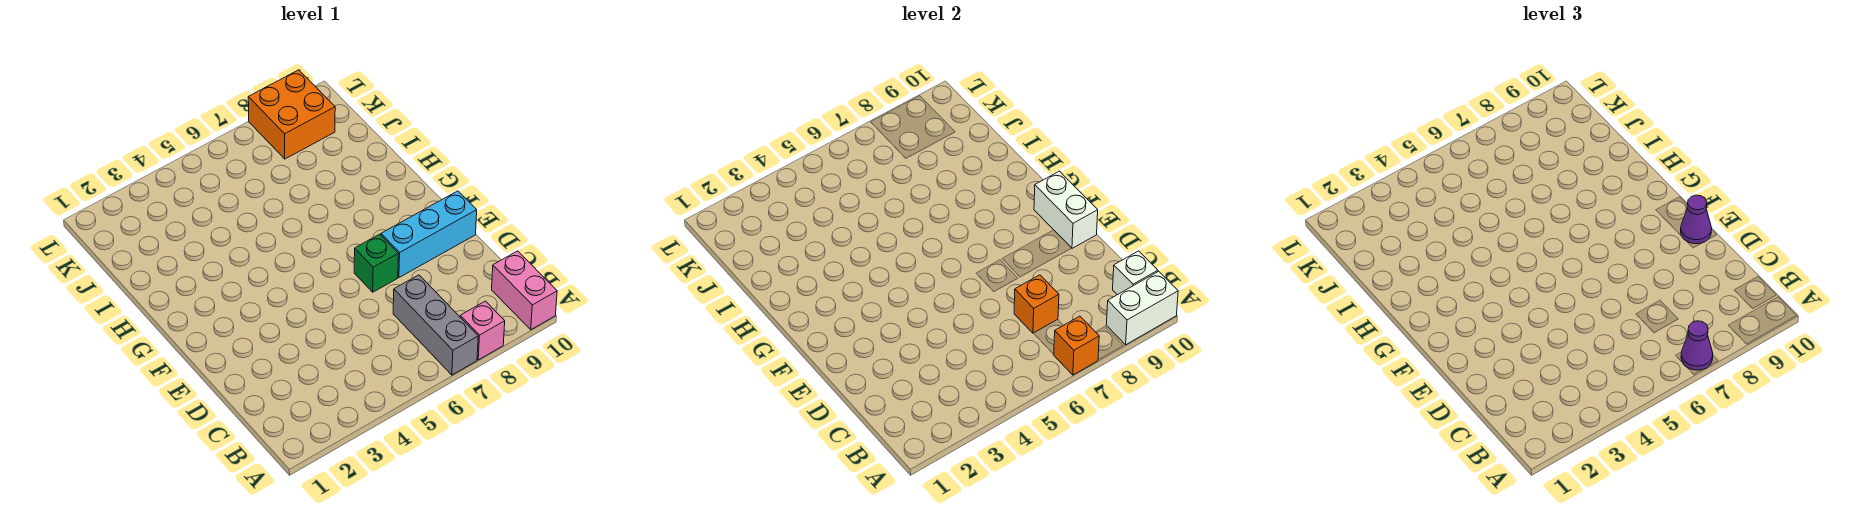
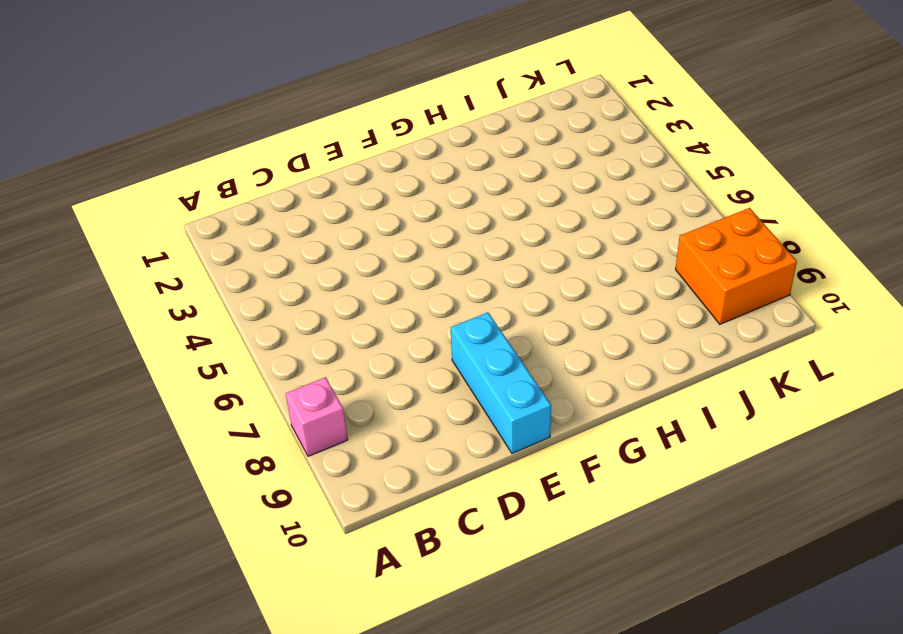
none -> grey 1x3 brick [393,275,478,375]
none -> pink 1x2 brick [492,251,557,330]
none -> green 1x1 brick [354,234,398,292]

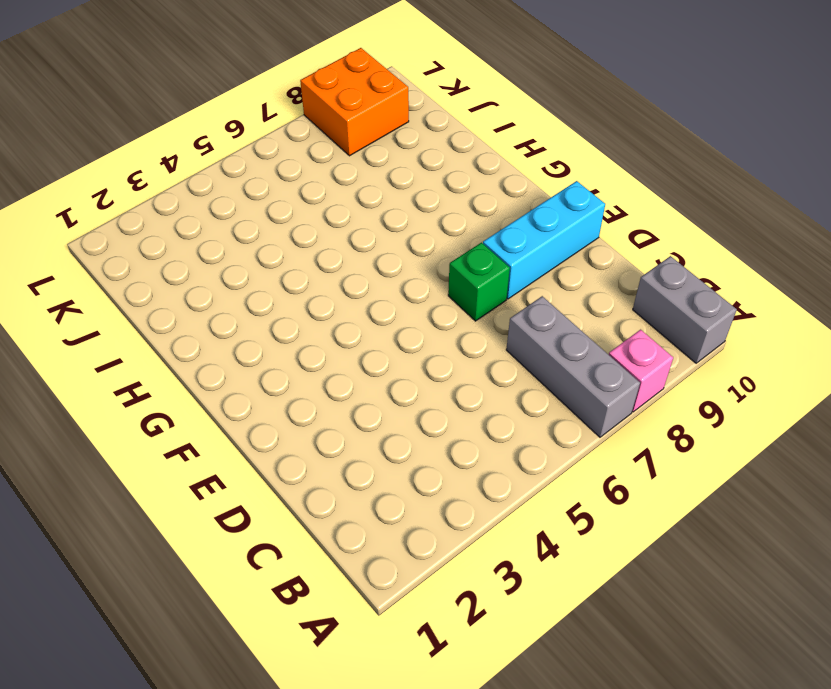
grey 1x2 brick [633,256,737,363] -> pink 1x2 brick [492,251,557,330]
none -> orange 1x1 brick [1054,316,1099,375]
none -> white 1x2 brick [1106,271,1178,345]
none -> white 1x1 brick [1113,251,1158,295]

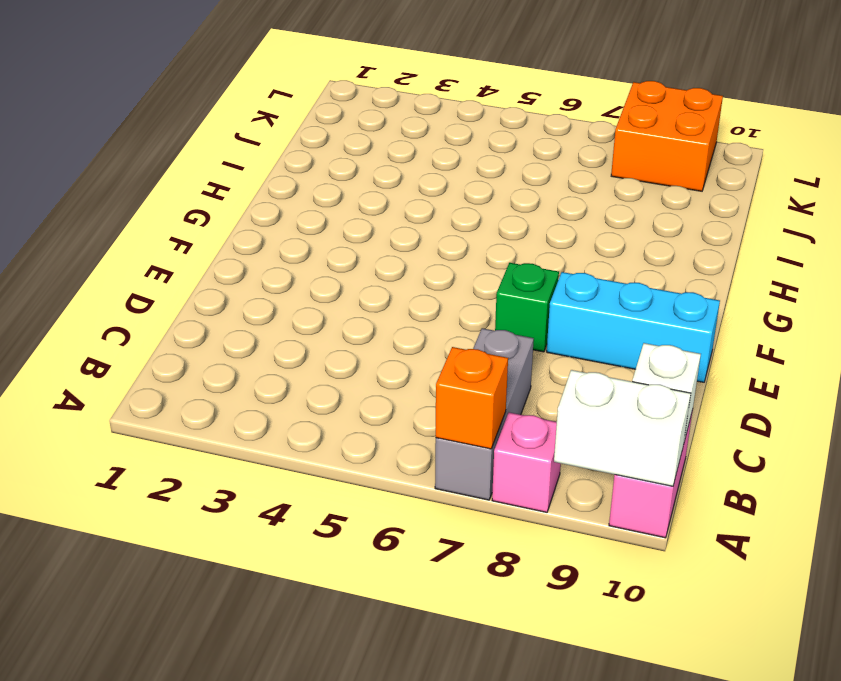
none -> orange 1x1 brick [1014,275,1059,333]
none -> white 1x2 brick [1034,171,1098,248]
none -> purple 1x1 cone [1681,321,1713,370]

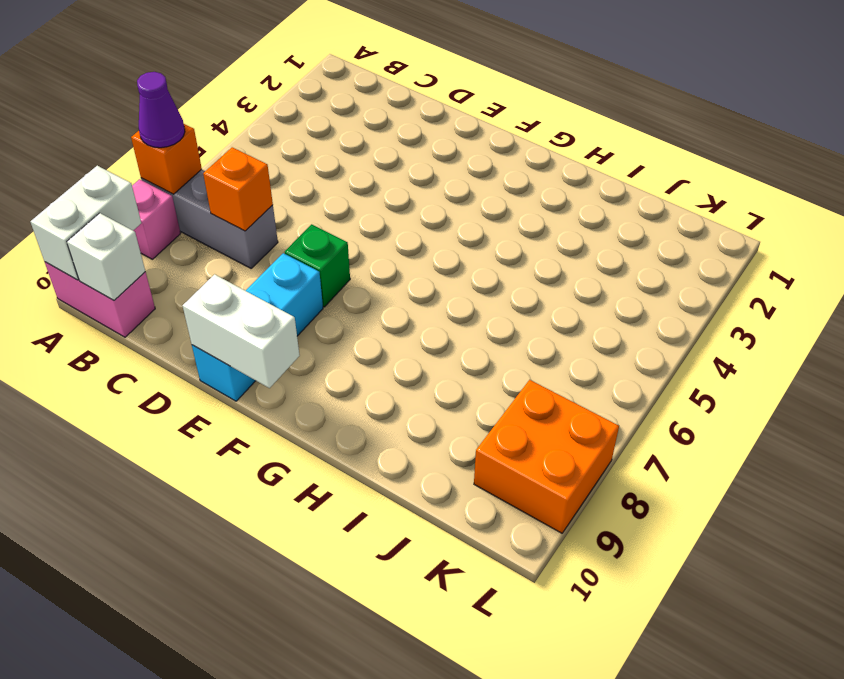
none -> purple 1x1 cone [1681,195,1712,244]

